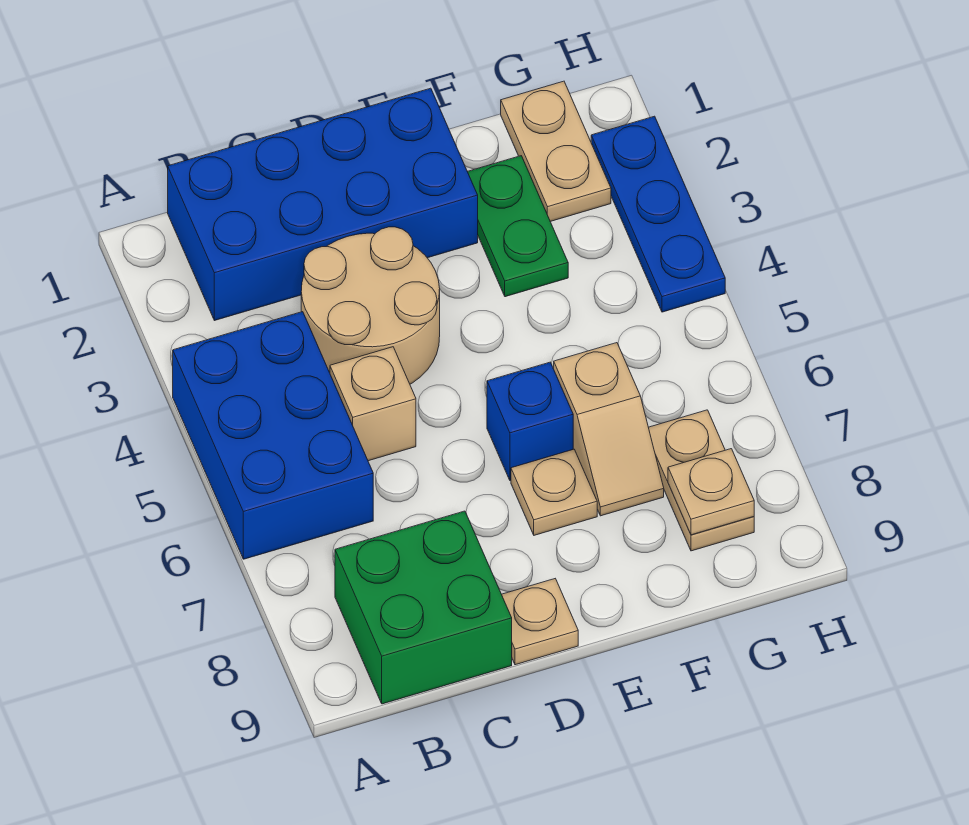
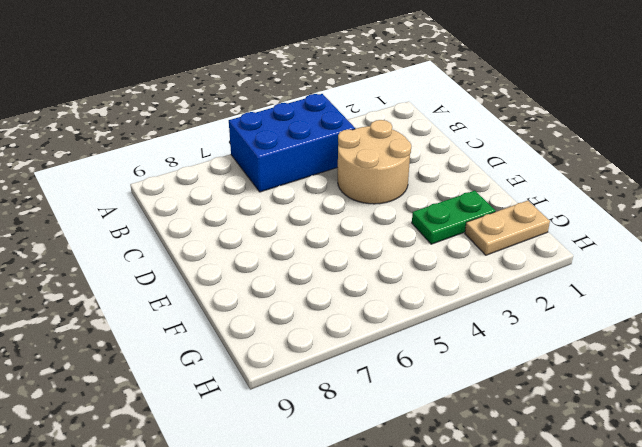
none -> blue 2x4 brick [168,88,478,321]
none -> green 2x2 brick [335,511,512,704]
none -> tan 1x1 brick [330,347,416,461]

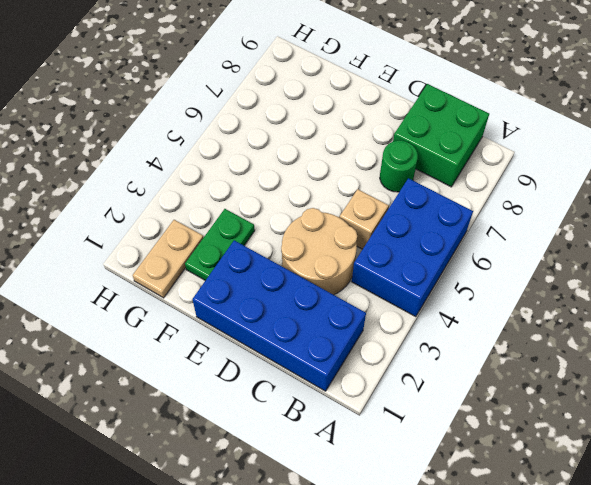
green 1x1 round brick [380,141,418,192] -> none
none -> tan 1x1 plate [502,579,578,665]
none -> blue 1x1 brick [487,362,573,481]
none -> tan 1x1 plate [511,449,597,535]

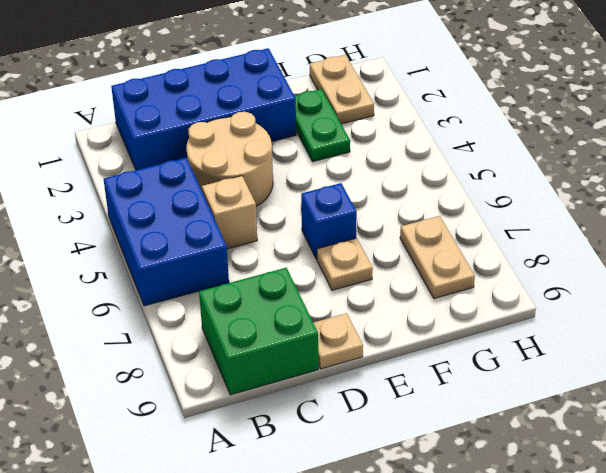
none -> tan 1x2 slope [554,343,664,516]
none -> blue 1x3 plate [591,116,725,312]
none -> tan 1x1 plate [668,449,754,535]

